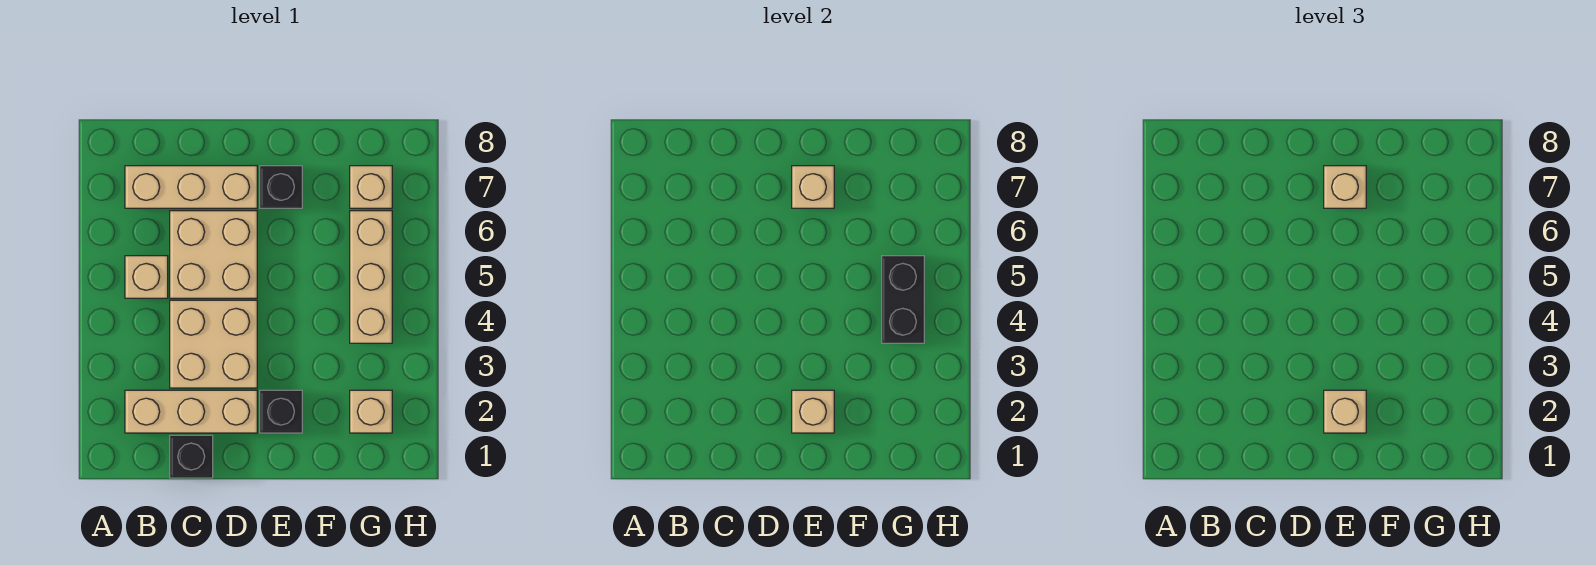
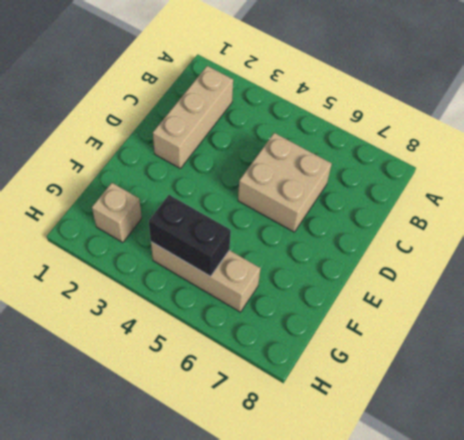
none -> tan 1x1 brick [125,256,168,298]
none -> tan 1x3 brick [125,166,257,208]
none -> black 1x1 brick [170,435,213,478]

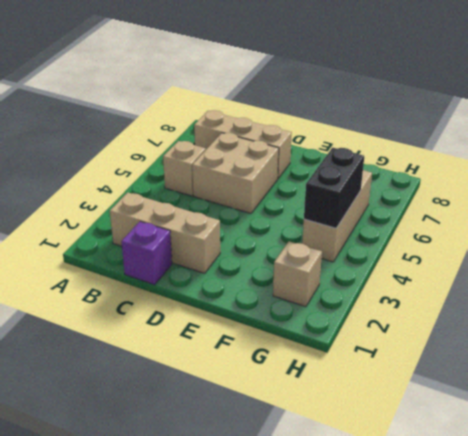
purple 1x1 brick [121,222,172,285] -> black 1x1 brick [170,435,213,478]
none -> tan 2x2 brick [170,300,257,388]
none -> black 1x1 brick [260,390,302,433]
none -> black 1x1 brick [260,166,302,208]

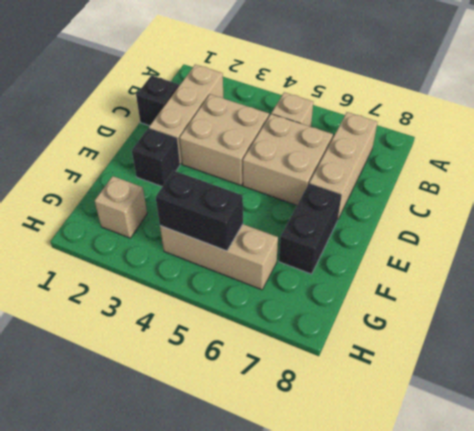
black 1x2 brick [279,184,342,274] -> black 1x1 brick [260,166,302,208]
none -> tan 1x1 brick [350,166,392,208]
none -> tan 1x1 brick [792,390,834,433]
none -> tan 1x1 brick [792,166,834,208]

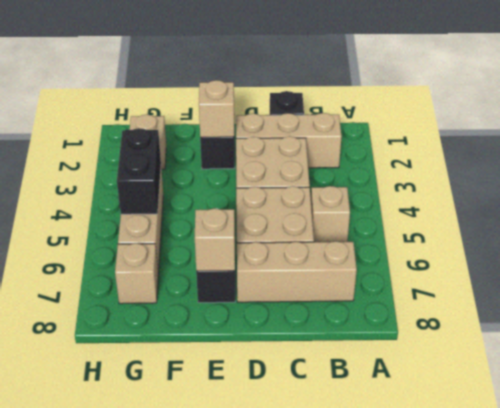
none -> tan 1x1 brick [1324,390,1366,433]
none -> tan 1x1 brick [1324,166,1366,208]

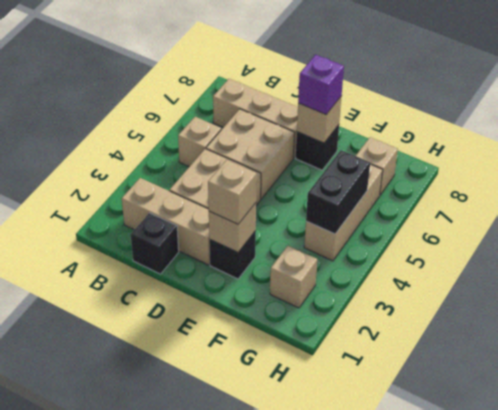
purple 1x1 brick [298,55,344,114] -> tan 1x1 brick [1324,166,1366,208]

